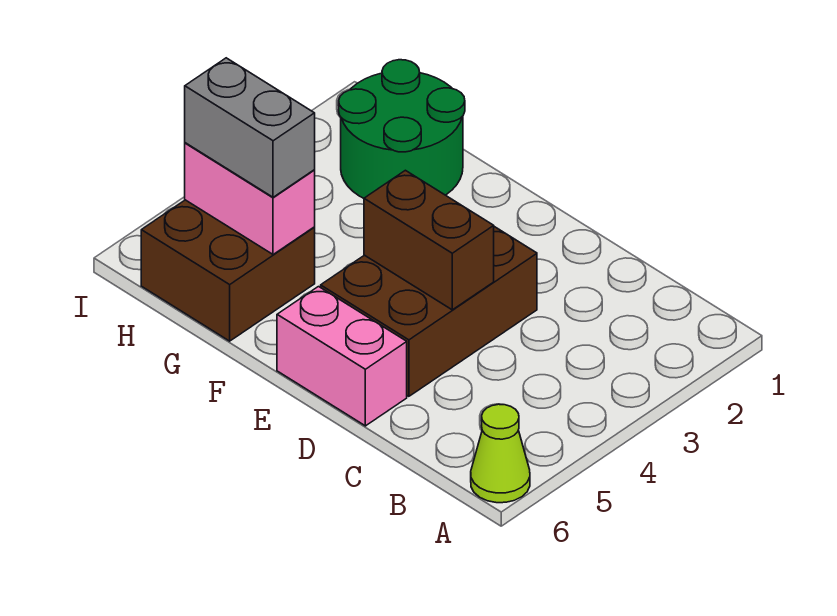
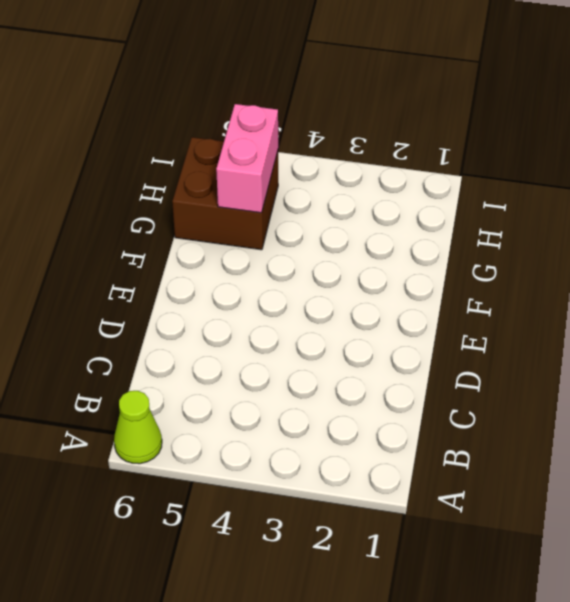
none -> brown 2x3 brick [321,227,537,396]
none -> pink 1x2 brick [277,287,407,426]

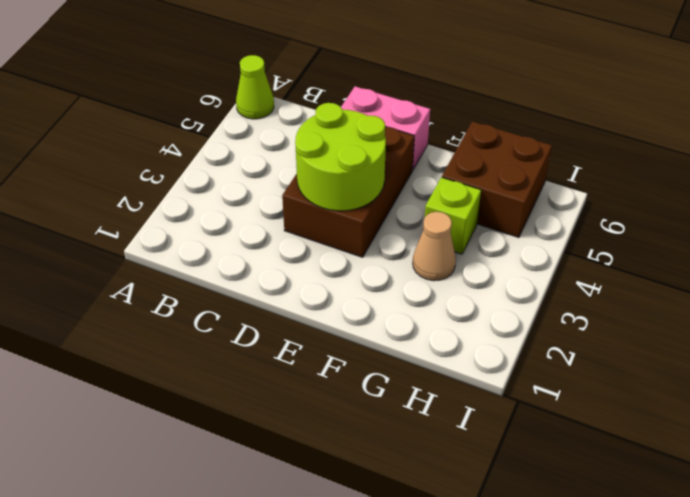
lime 2x2 round brick [295,103,386,211] -> brown 1x2 brick [364,170,494,310]
tan 1x1 cone [413,212,456,281] -> none
lime 1x1 brick [425,177,481,254] -> none
none -> green 2x2 round brick [339,60,465,198]
none -> pink 1x2 brick [185,143,315,255]

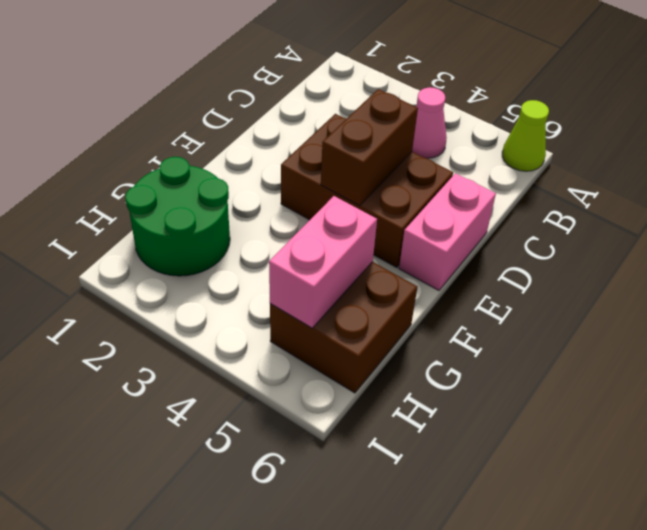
pink 1x1 cone [412,87,447,158] -> none
none -> grey 1x2 brick [185,58,315,197]

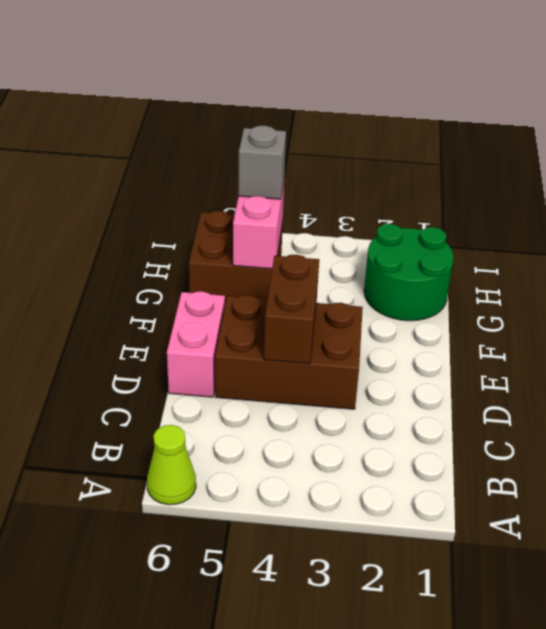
grey 1x1 brick [238,126,286,199] -> grey 1x2 brick [185,58,315,197]

